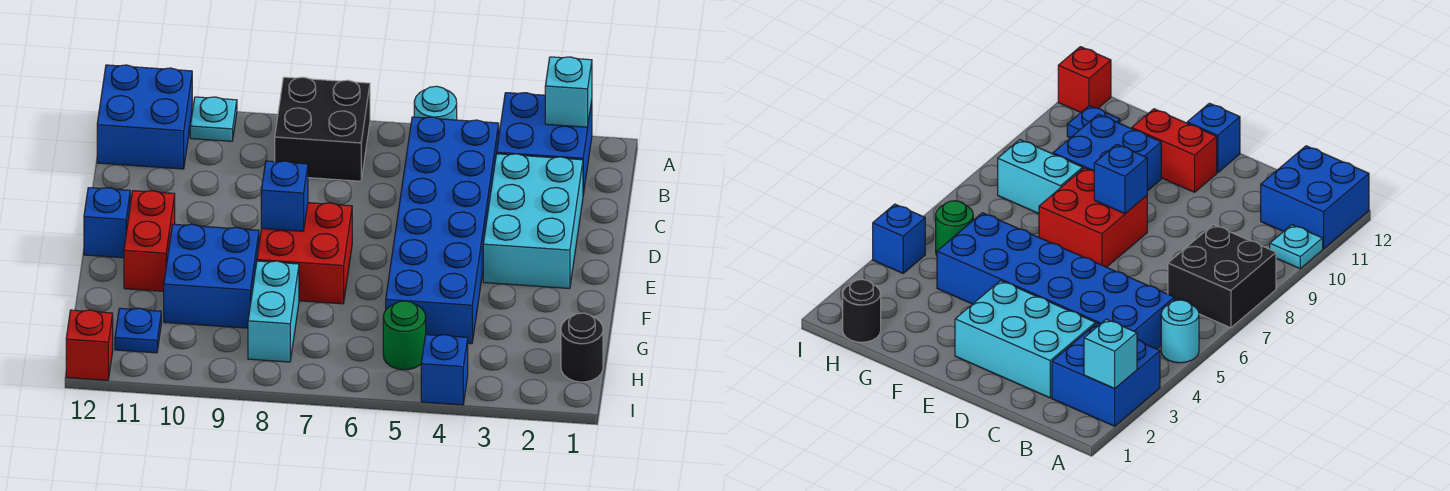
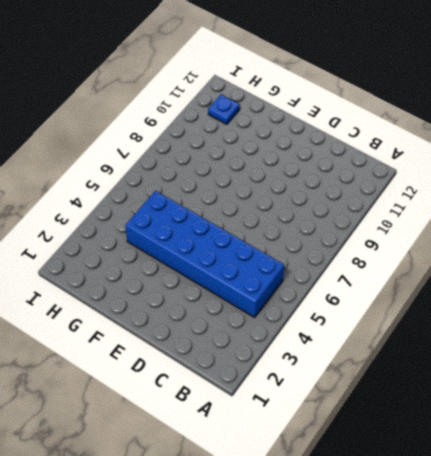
none -> blue 2x2 brick [497,93,592,194]
none -> cyan 1x1 round brick [414,86,457,120]
none -> black 2x2 brick [275,77,370,181]

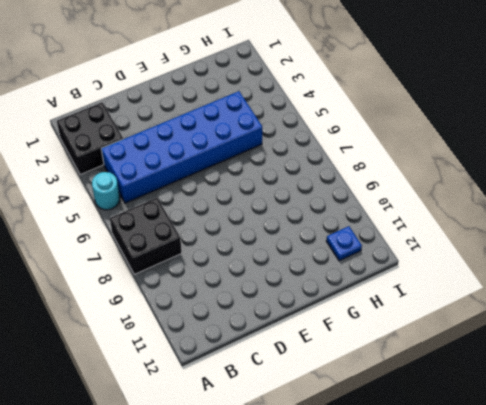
black 2x2 brick [57,102,123,175] -> blue 2x2 brick [497,93,592,194]
none -> cyan 1x1 plate [190,97,237,141]
none -> blue 2x2 brick [97,65,192,169]
none -> cyan 2x3 brick [483,154,583,288]

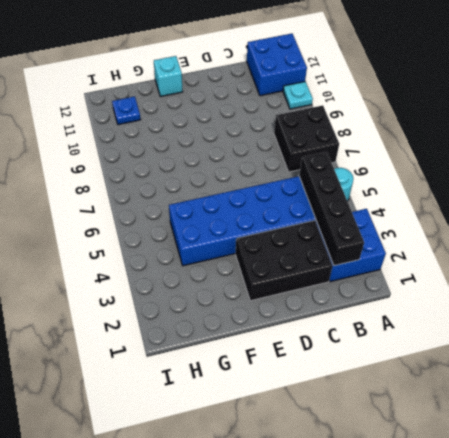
black 1x4 brick [299,152,364,266] -> none
black 2x3 brick [236,220,332,301] -> cyan 2x3 brick [483,154,583,288]
cyan 1x1 brick [154,56,183,97] -> cyan 1x1 brick moved to [545,57,592,127]
none -> red 2x2 brick [257,203,352,304]
none -> red 1x2 brick [124,191,175,291]
none -> blue 1x1 brick [84,188,130,258]

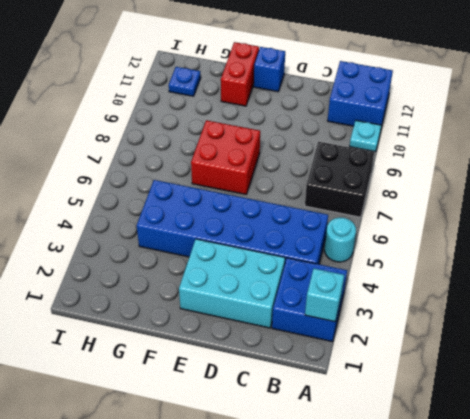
red 1x2 brick [221,42,259,106] -> red 1x2 brick turned to [124,191,175,291]
none -> blue 2x2 brick [164,224,259,328]
none -> cyan 1x2 brick [248,261,299,362]
none -> black 1x1 round brick [561,313,603,382]

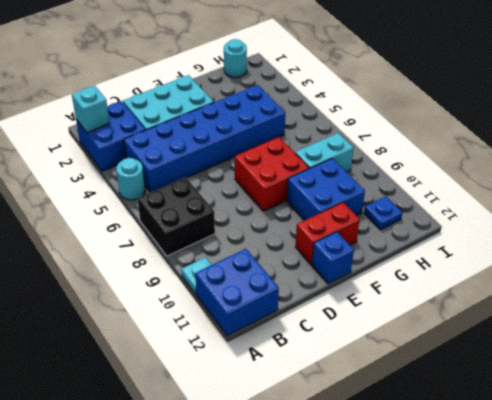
cyan 1x1 round brick [224,39,247,78] -> black 1x1 round brick [561,313,603,382]
none -> green 1x1 round brick [383,301,426,370]
none -> blue 1x1 brick [421,335,468,405]
none -> red 1x1 brick [66,310,113,380]

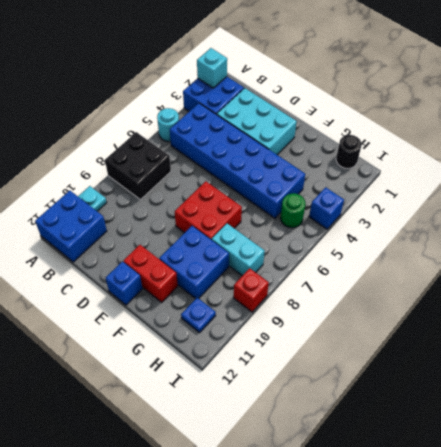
red 1x1 brick [234,268,269,312] -> red 1x1 brick moved to [66,310,113,380]
none -> blue 1x1 brick [261,161,308,231]

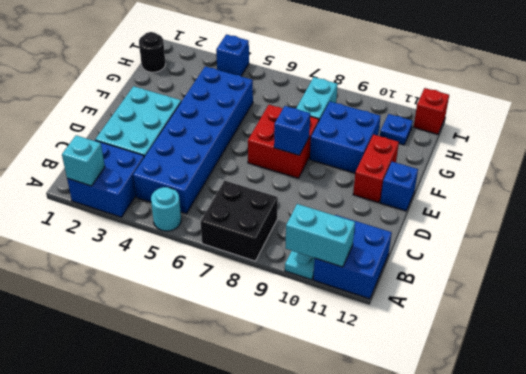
cyan 1x2 brick [285,204,355,267] -> none
none -> green 1x1 round brick [383,301,426,370]

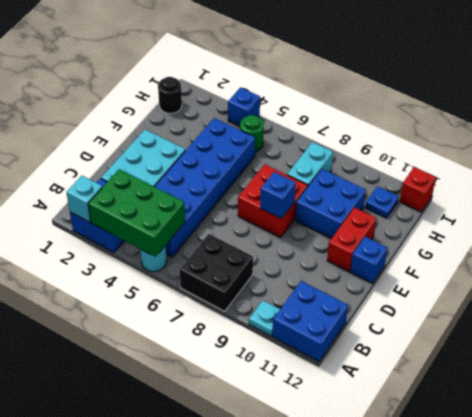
green 2x3 brick [88,169,185,257] -> none

